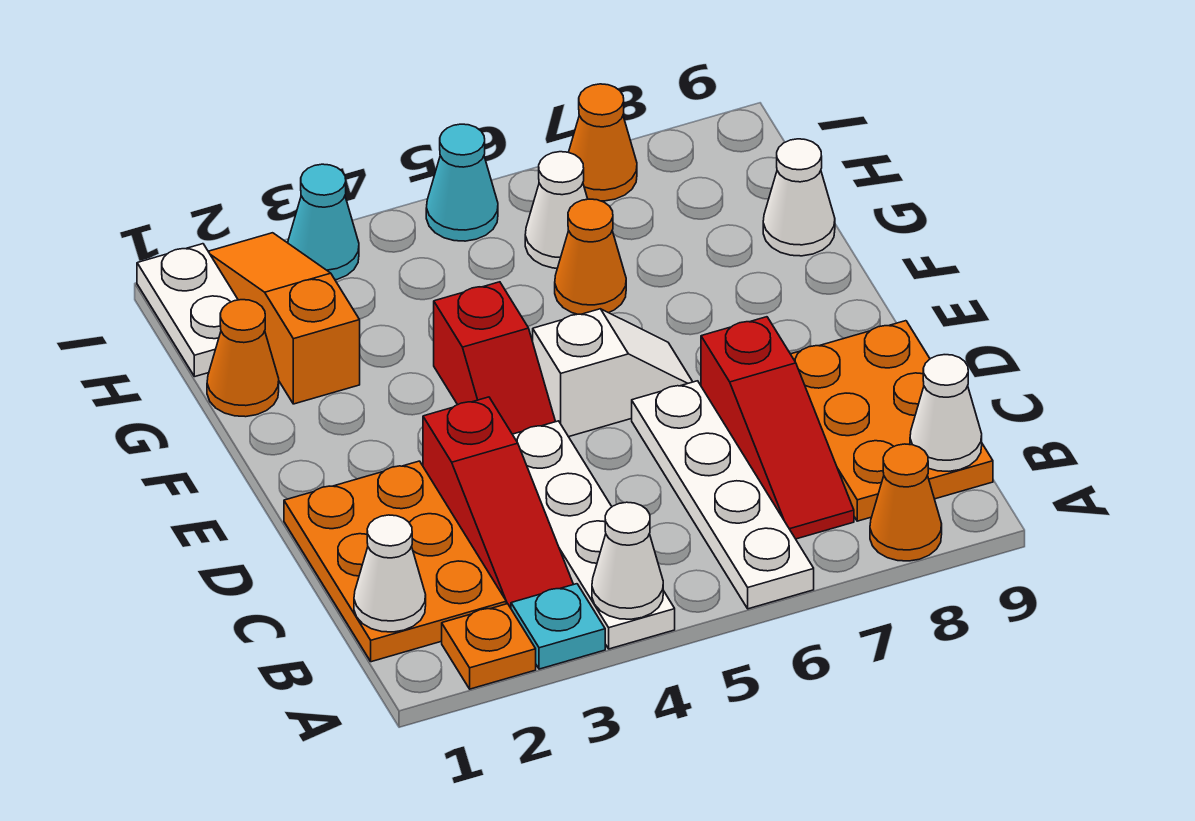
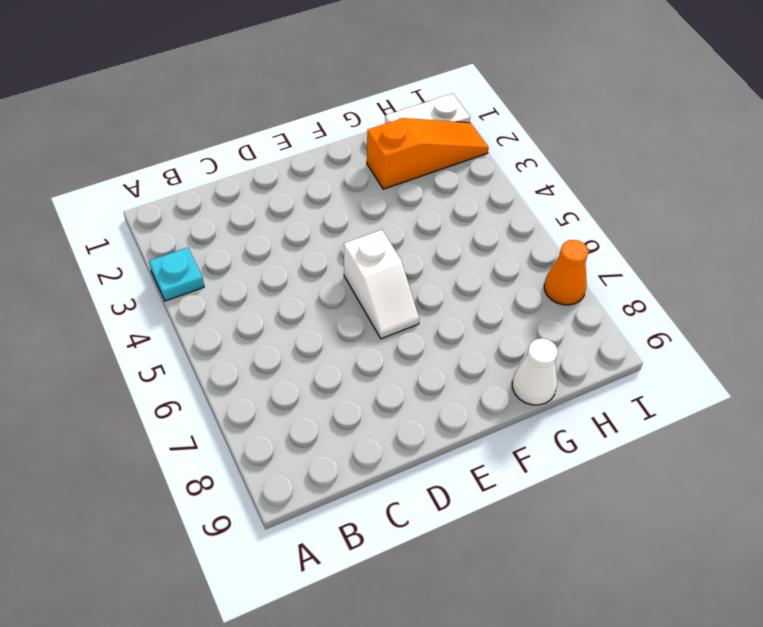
none -> orange 1x1 plate [442,604,536,689]
none -> white 1x4 plate [512,421,675,649]
none -> white 1x4 plate [632,381,814,609]

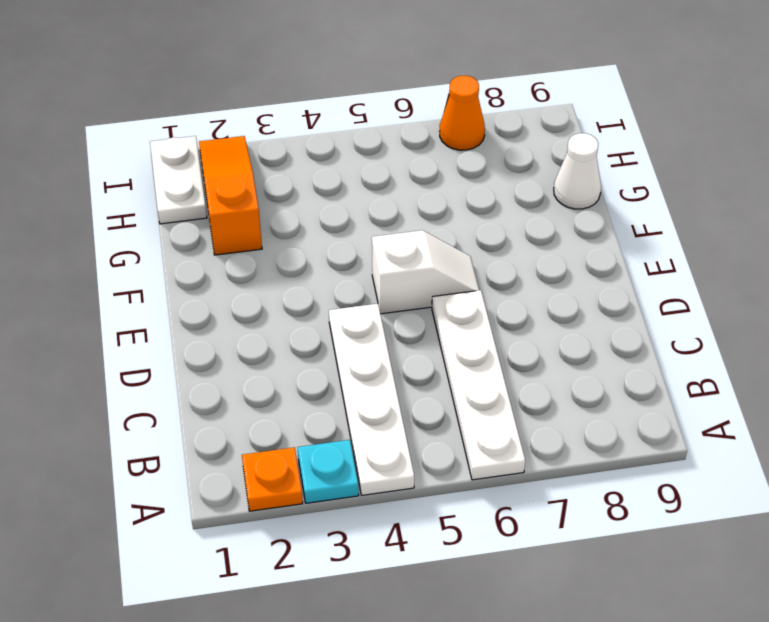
none -> orange 1x1 cone [870,444,942,561]
none -> orange 2x3 plate [284,461,506,662]
none -> red 1x3 slope [423,397,574,608]

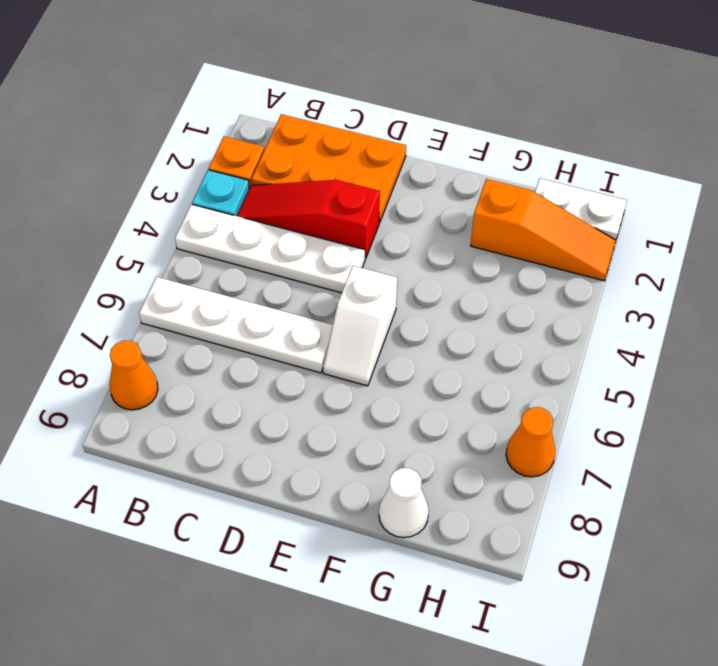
none -> red 1x3 slope [701,317,854,539]
none -> orange 2x3 plate [791,321,993,521]
none -> red 1x2 slope [434,282,555,434]

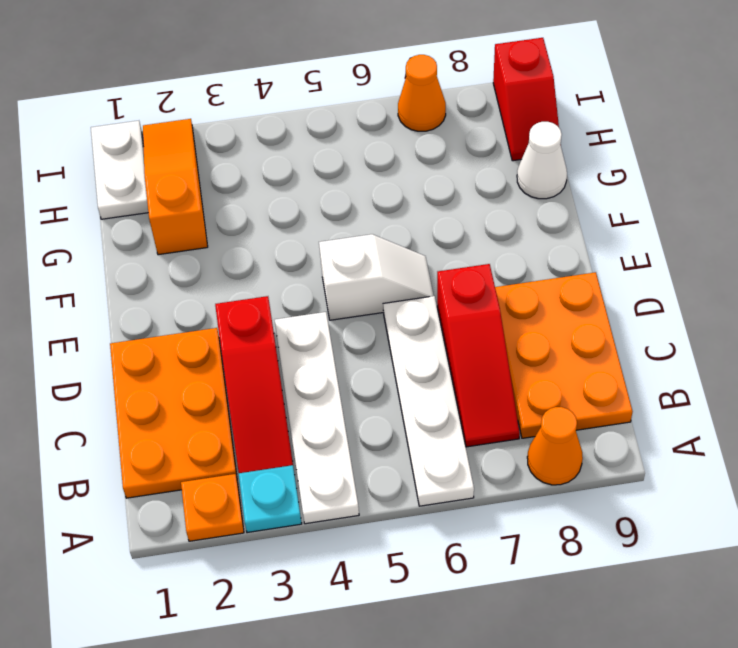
red 1x2 slope [493,38,561,161] -> red 1x2 slope moved to [434,282,555,434]
none -> orange 1x1 cone [207,300,279,417]
none -> orange 1x1 cone [555,199,626,314]
none -> white 1x1 cone [525,152,588,268]

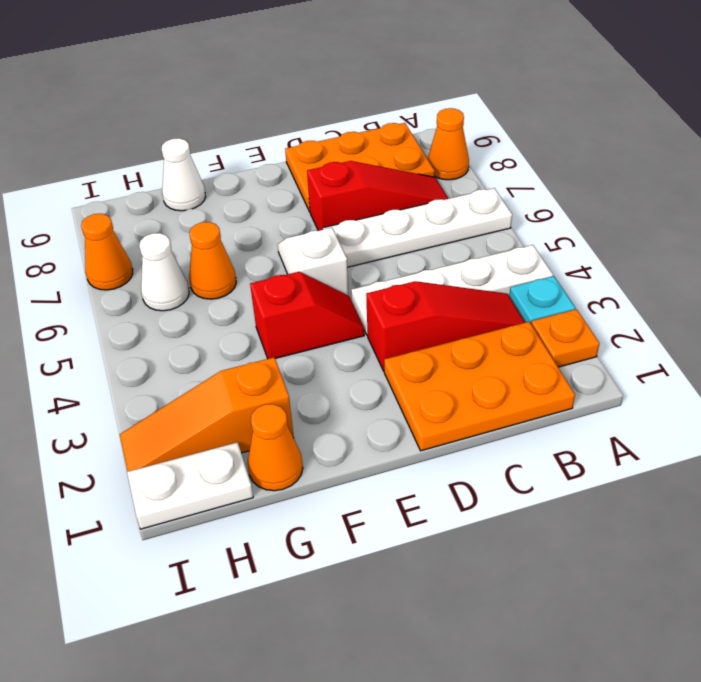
none -> cyan 1x1 cone [288,164,359,280]
none -> cyan 1x1 cone [426,124,498,241]
none -> white 1x1 cone [592,502,663,619]

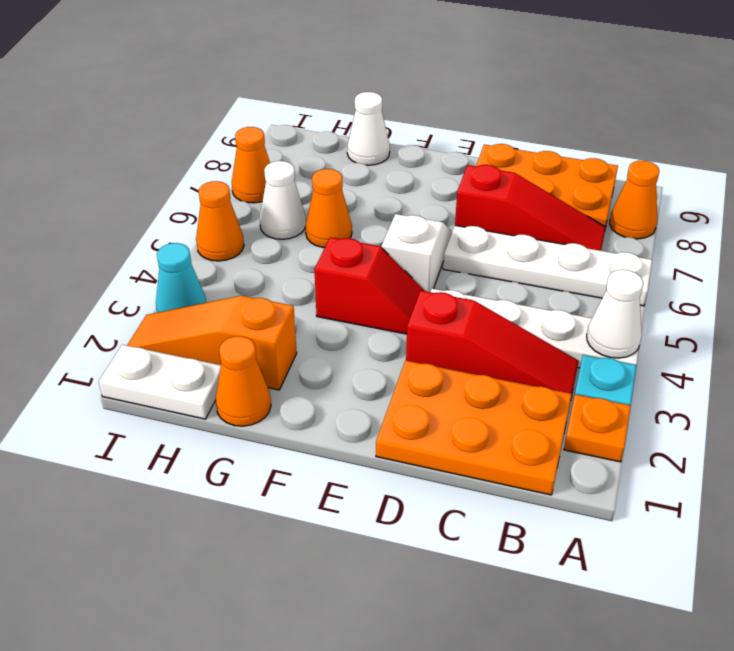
orange 1x1 cone [196,181,244,261] -> cyan 1x1 cone [426,124,498,241]
none -> white 1x1 cone [354,515,426,632]
none -> white 1x1 cone [910,355,982,471]

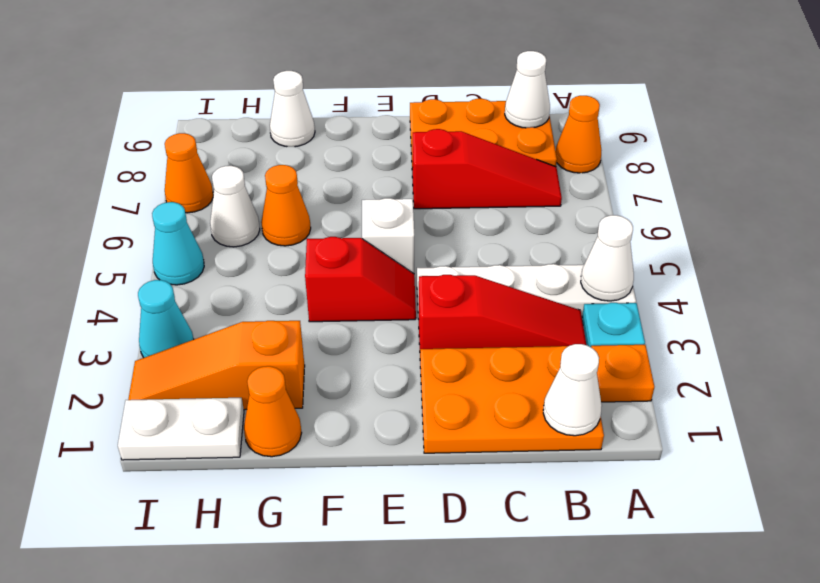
none -> white 1x4 plate [632,381,814,609]

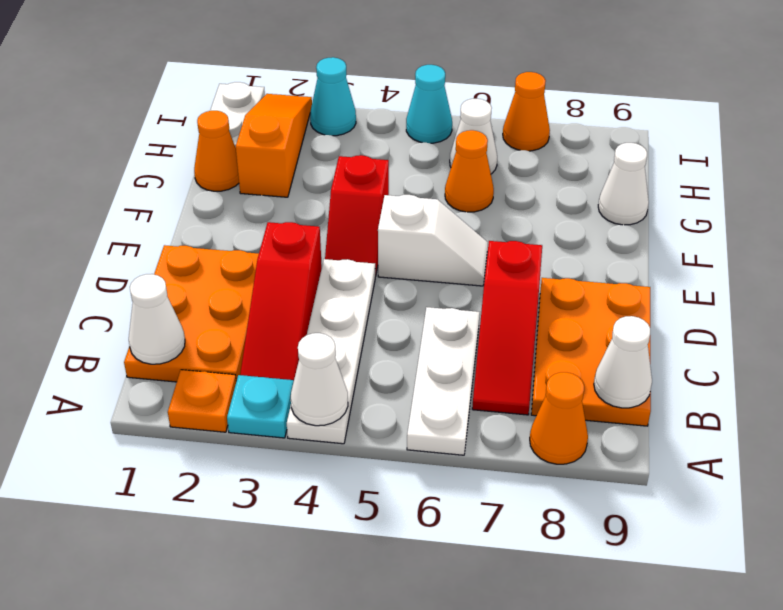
white 1x3 plate [407,307,480,455] -> white 1x4 plate [632,381,814,609]

